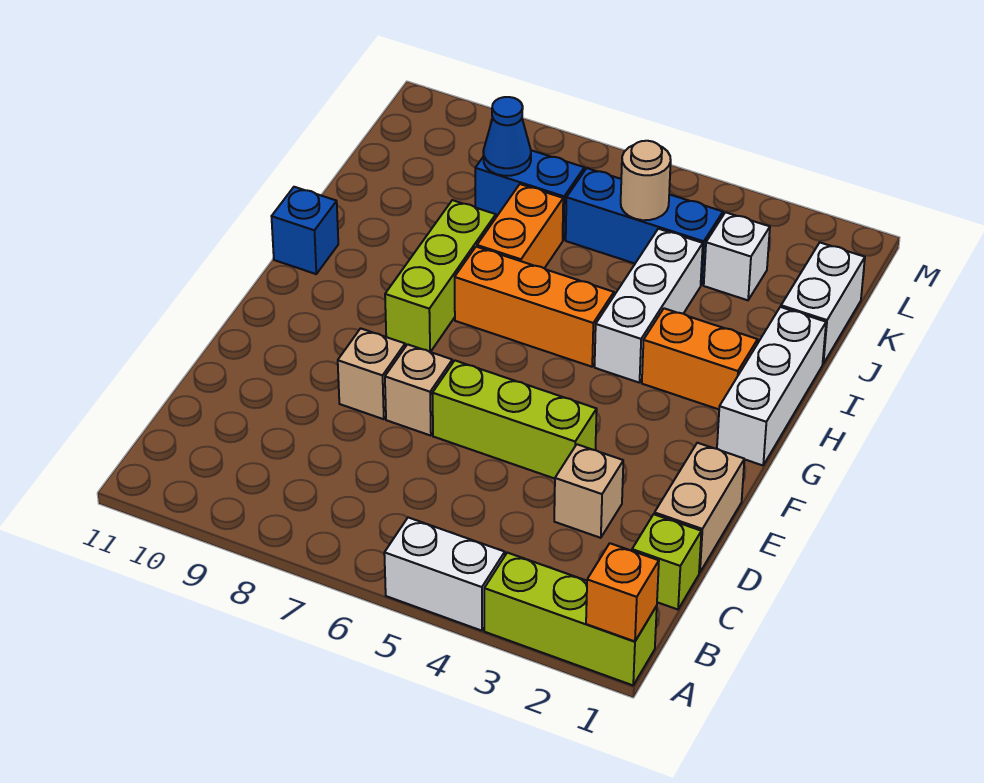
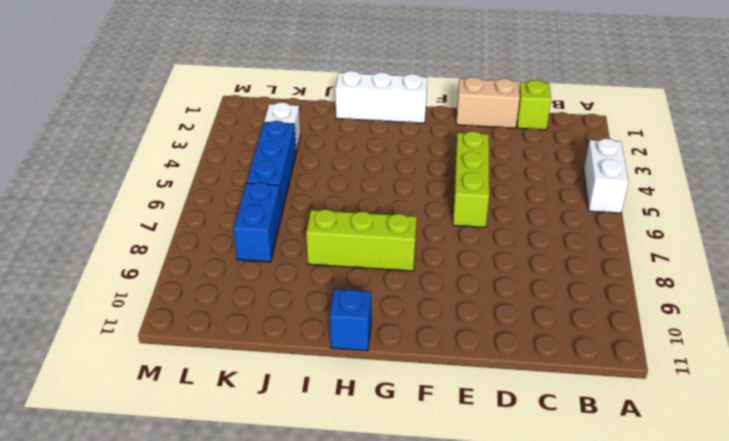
none -> lime 1x3 brick [484,553,657,685]
none -> tan 1x1 brick [554,444,623,538]
none -> tan 1x1 brick [385,344,452,436]

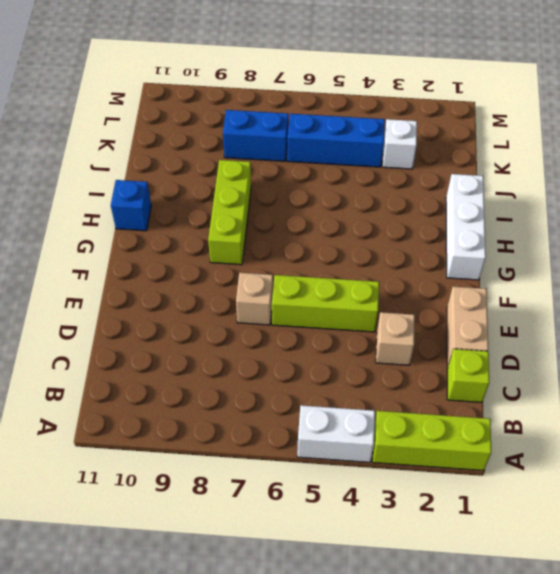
none -> tan 1x1 brick [338,328,405,419]
none -> orange 1x2 brick [642,308,758,409]
none -> white 1x3 brick [595,229,703,383]

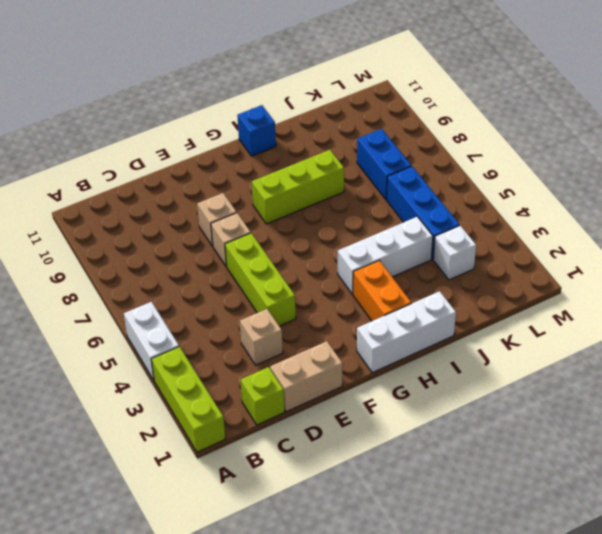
none -> orange 1x3 brick [455,247,614,367]
none -> orange 1x2 brick [477,184,563,268]
none -> white 1x2 brick [781,243,865,364]

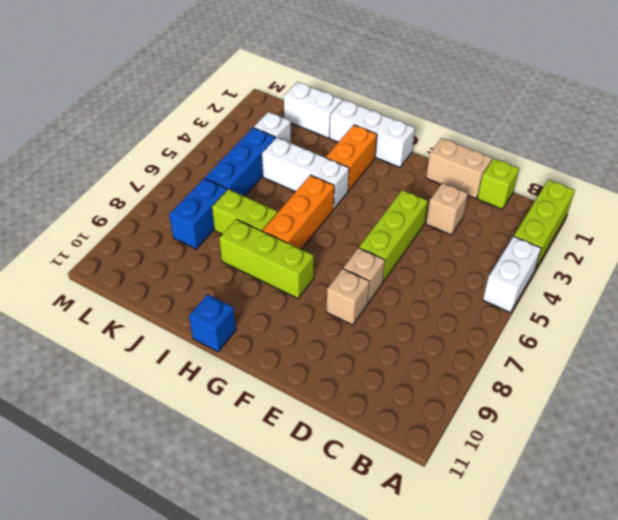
lime 1x2 brick [212,189,277,234] -> orange 1x2 brick [477,184,563,268]
none -> orange 1x1 brick [586,543,659,641]
none -> tan 1x1 round brick [621,141,671,220]
none -> blue 1x1 cone [483,97,531,176]

